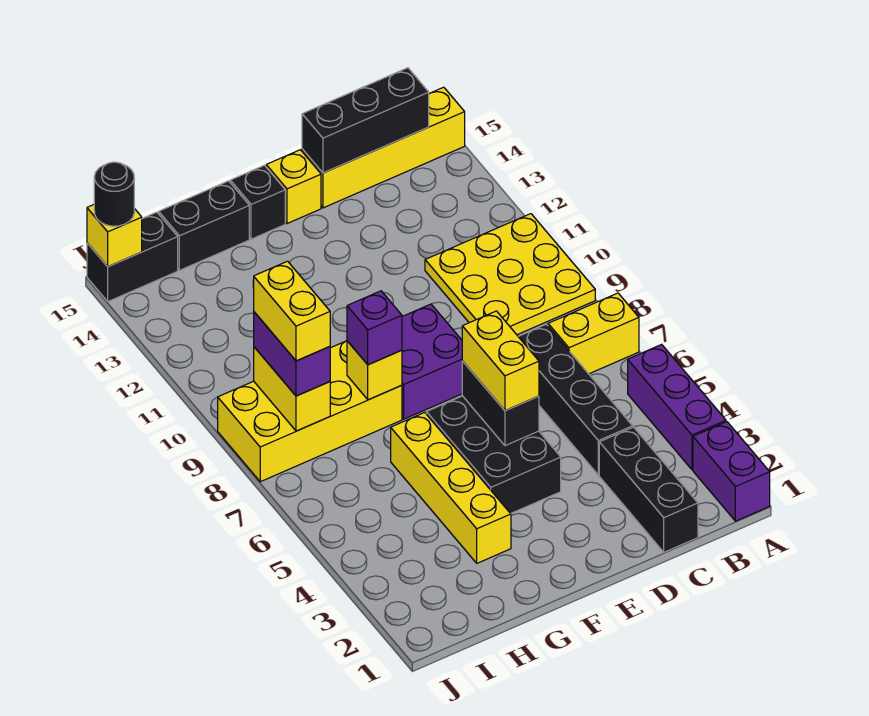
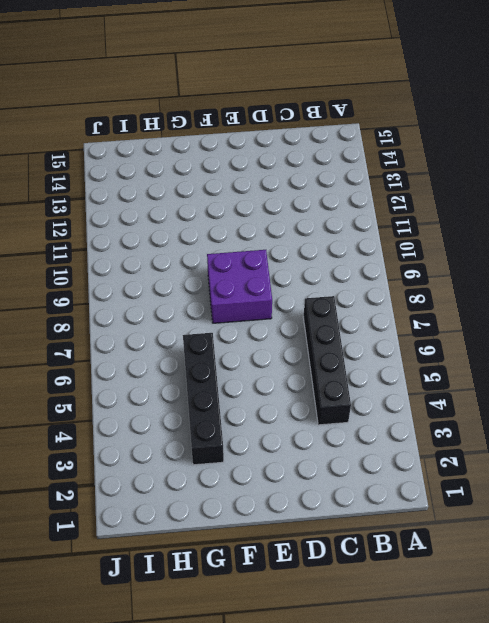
black 1x4 brick [183,333,224,465] -> yellow 1x4 brick [391,412,511,563]
none -> purple 1x2 brick [693,422,770,521]
none -> purple 1x3 brick [628,344,726,470]
none -> yellow 1x2 brick [548,293,639,374]

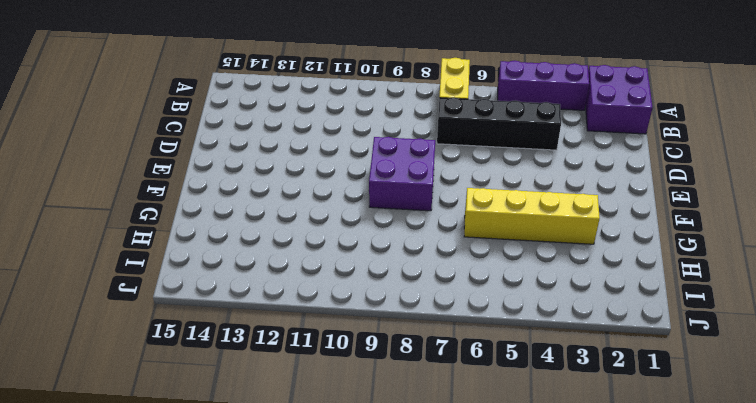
purple 2x2 brick [585,65,653,134] -> purple 1x2 brick [693,422,770,521]
none -> yellow 3x3 plate [425,214,595,335]
none -> yellow 1x4 brick [302,87,465,208]
none -> black 1x3 brick [599,427,698,552]

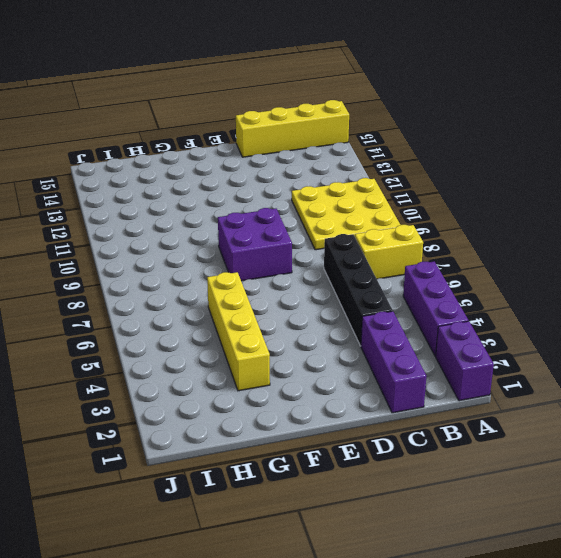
purple 1x3 brick [361,311,426,413] -> black 1x3 brick [599,427,698,552]
none -> black 2x3 brick [426,396,561,514]
none -> yellow 1x1 brick [266,150,321,224]
none -> black 1x1 brick [230,165,285,239]

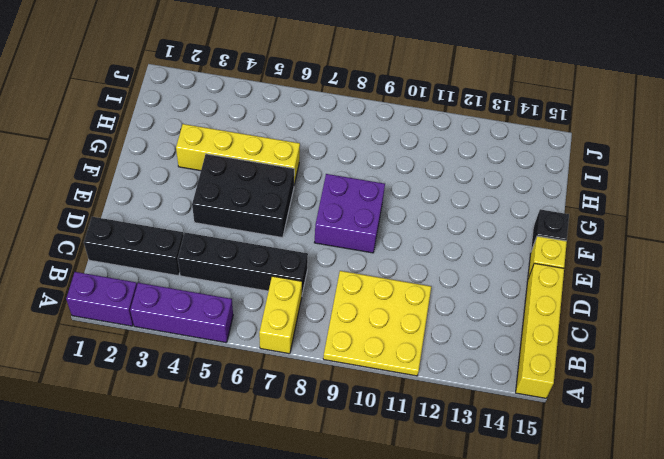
none -> yellow 2x4 brick [218,341,402,482]
none -> black 1x2 brick [159,181,249,270]
none -> black 1x2 brick [87,212,178,301]

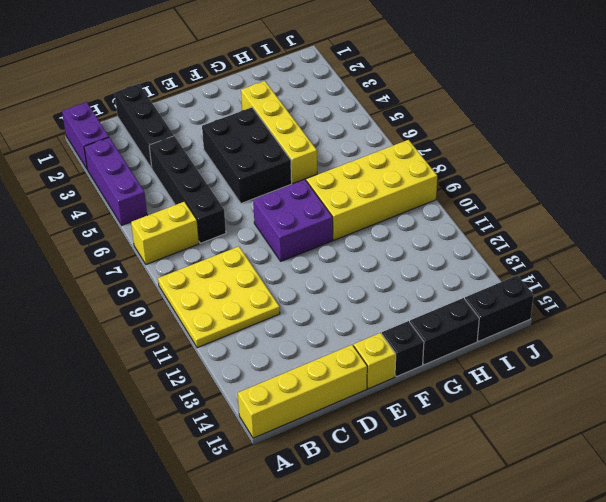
none -> black 1x3 brick [302,68,429,173]
none -> black 1x2 brick [462,361,539,446]
none -> yellow 1x1 brick [347,341,402,400]

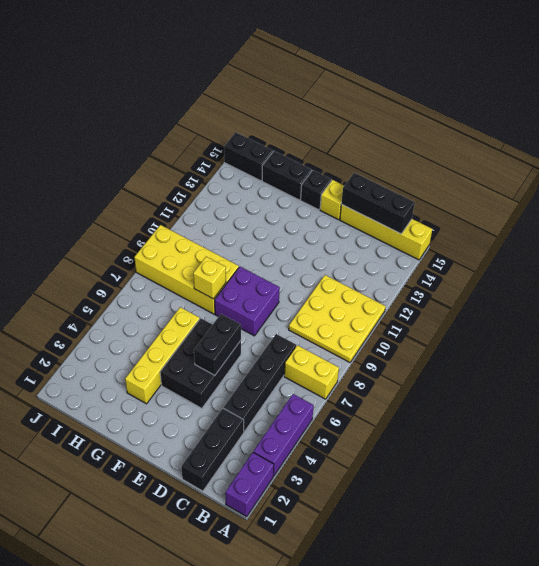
none -> yellow 1x2 brick [254,347,330,431]
none -> yellow 1x1 brick [87,205,142,267]
none -> yellow 1x2 brick [462,311,539,411]

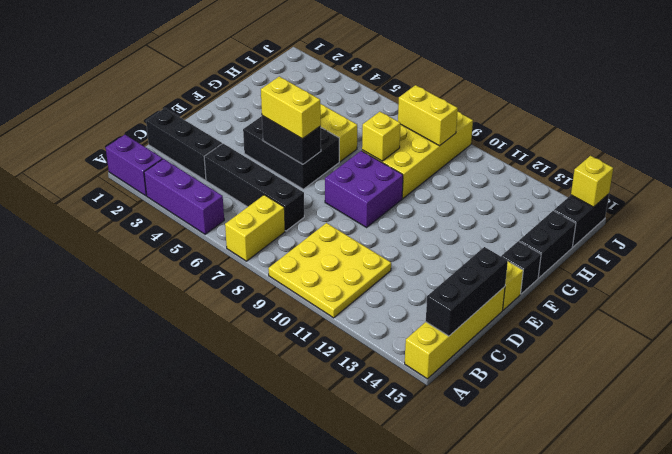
none -> purple 1x1 brick [347,291,402,365]
none -> purple 1x2 brick [254,312,330,396]
none -> black 1x1 round brick [94,162,134,226]

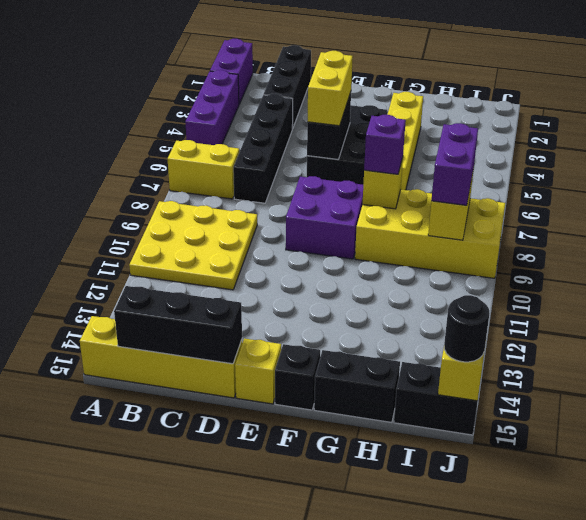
none -> yellow 1x2 brick [254,261,330,361]

